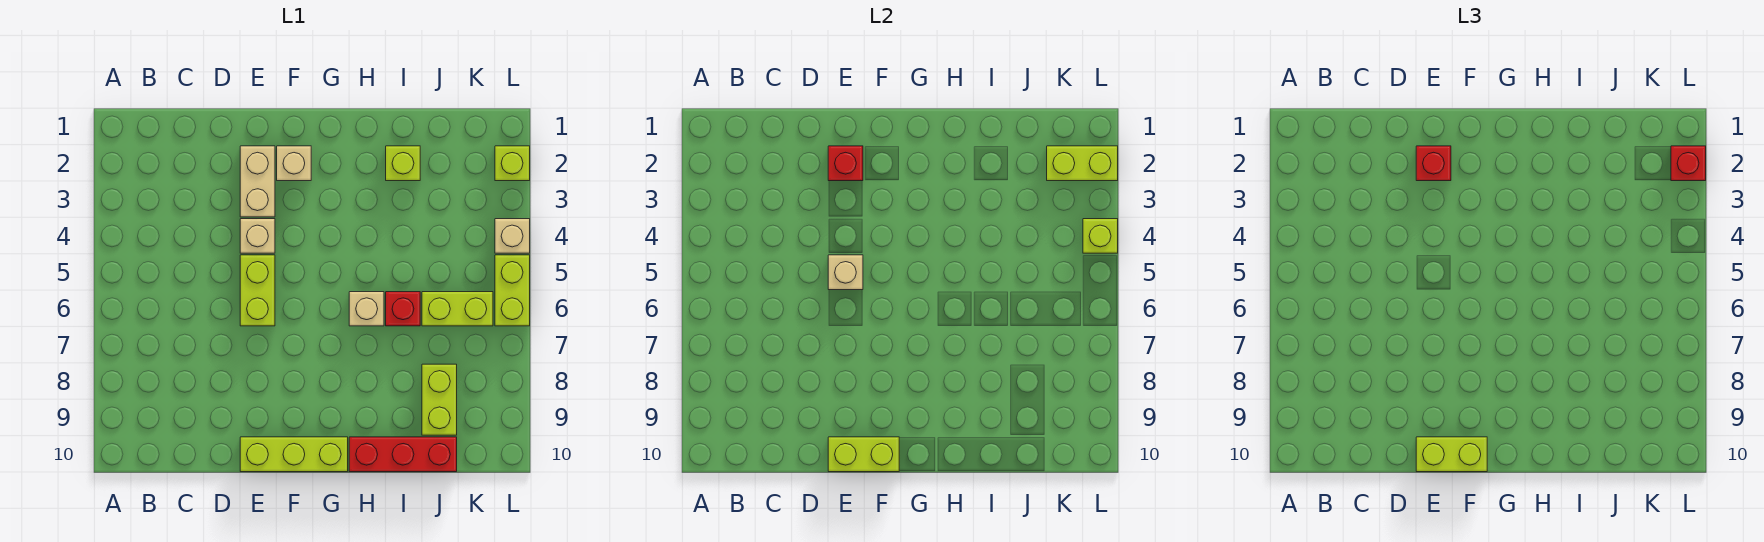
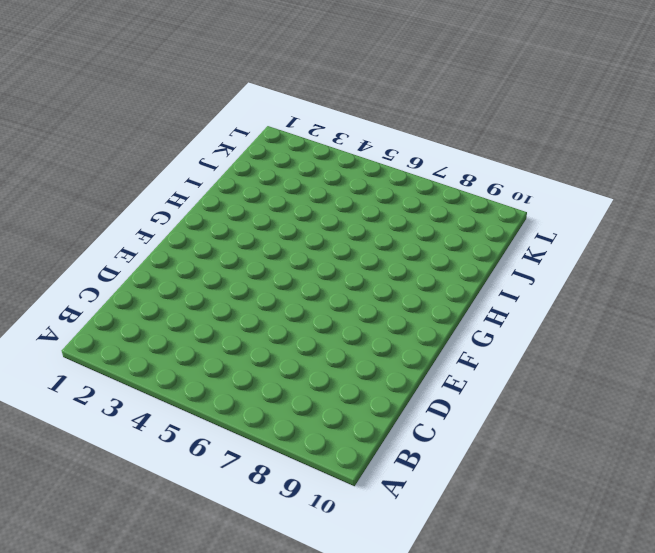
none -> tan 1x2 brick [240,146,275,217]
none -> tan 1x1 brick [240,219,275,253]
none -> lime 1x2 brick [240,255,275,326]

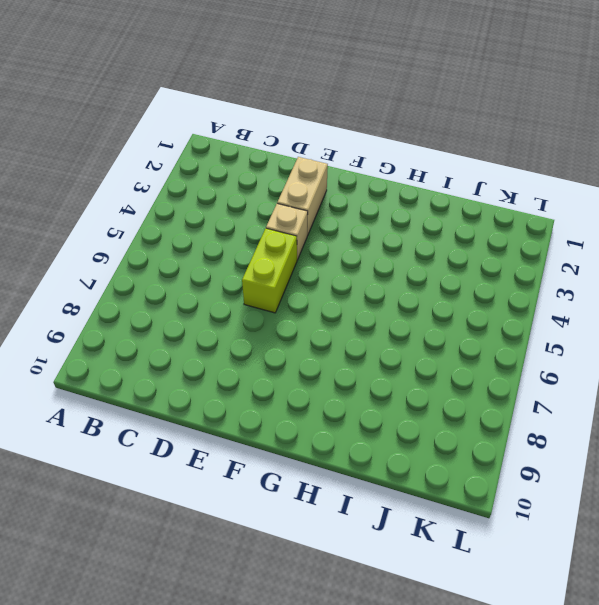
none -> lime 1x3 brick [240,437,348,472]
none -> tan 1x1 brick [277,146,311,181]
none -> tan 1x1 brick [349,292,384,326]

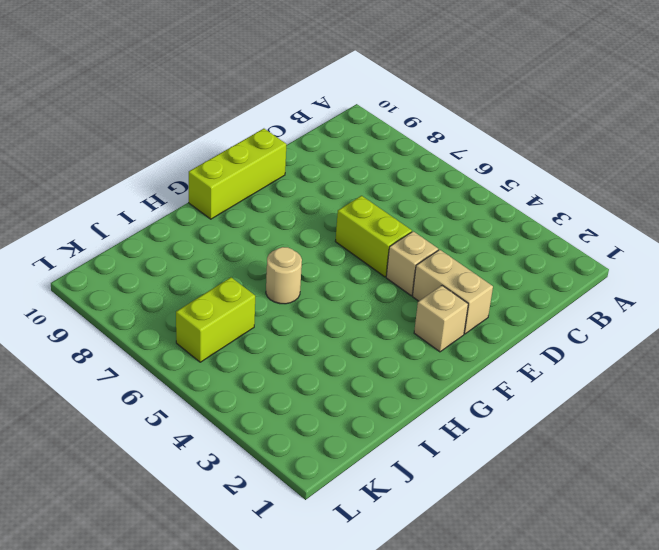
tan 1x1 round brick [266,247,302,304] -> tan 1x1 brick [349,292,384,326]
none -> red 1x3 brick [349,437,457,472]
none -> lime 1x1 brick [386,146,420,181]
none -> red 1x1 brick [386,292,420,326]

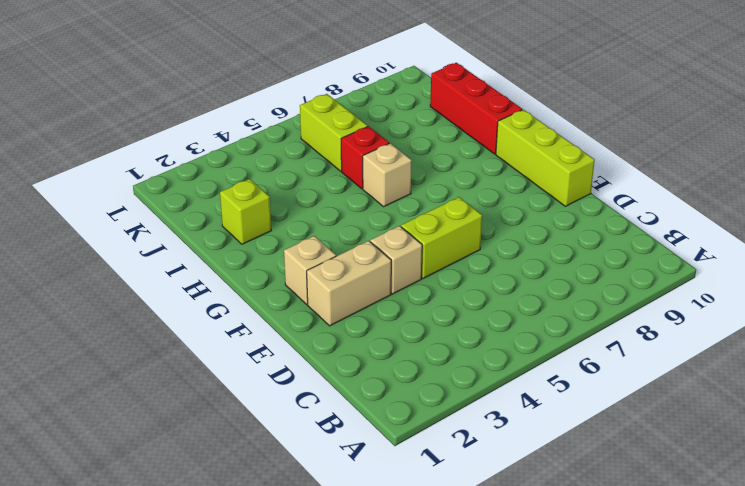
none -> lime 1x2 brick [422,364,457,435]
none -> lime 1x1 brick [495,146,530,181]
none -> tan 1x1 brick [495,219,530,253]

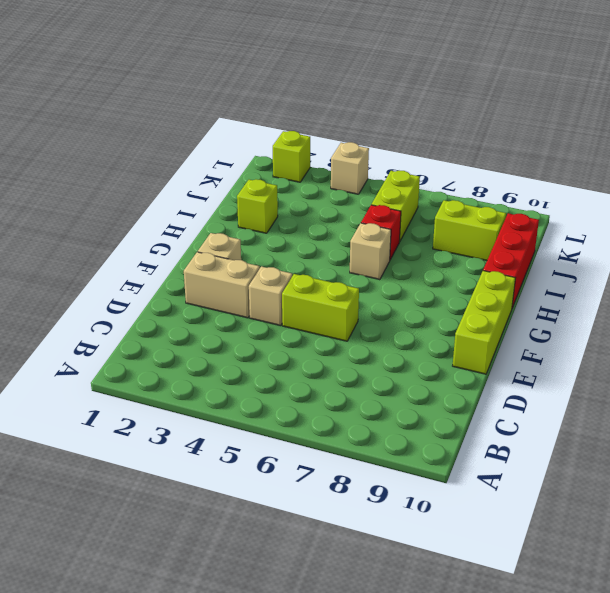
none -> lime 1x2 brick [495,255,530,326]
none -> red 1x1 brick [828,146,863,181]
none -> tan 1x1 brick [828,255,863,290]

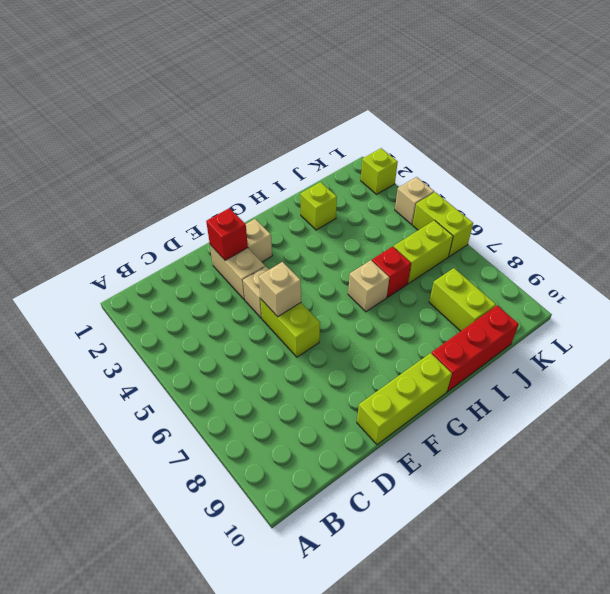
none -> lime 1x2 brick [828,437,899,472]
none -> lime 1x2 brick [1047,146,1118,181]
none -> lime 1x1 brick [1083,219,1118,253]

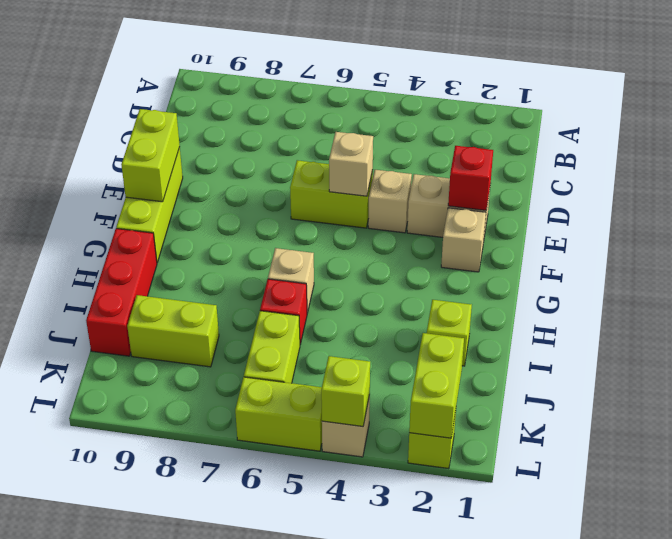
none -> red 1x1 brick [1416,146,1451,181]
none -> lime 1x2 brick [1416,437,1487,472]
none -> red 1x1 brick [1671,146,1706,181]

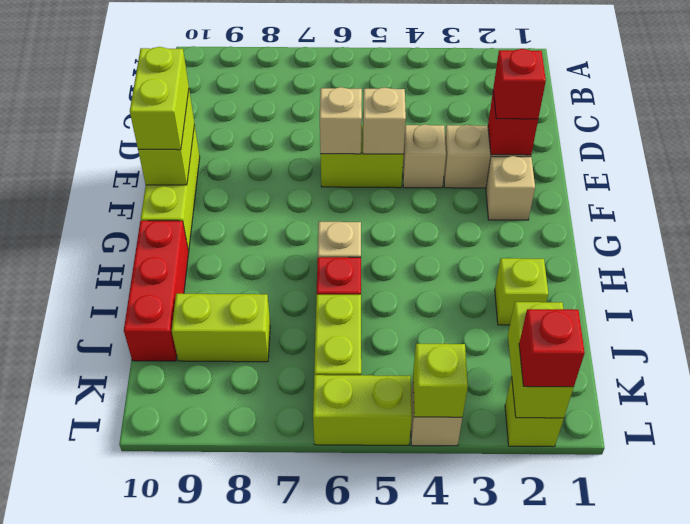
tan 1x1 brick [320,87,362,154] -> none

